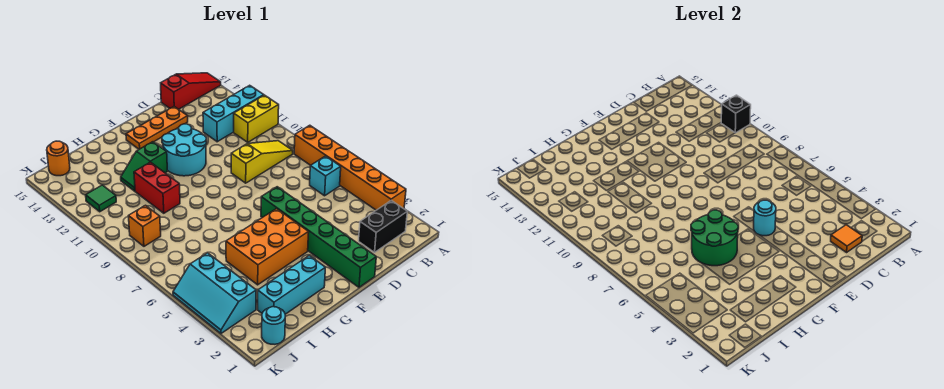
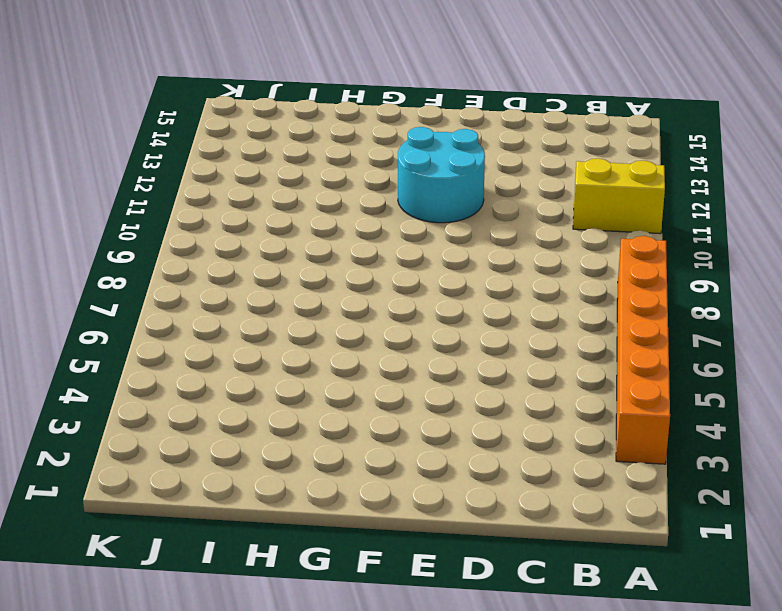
none -> cyan 1x3 brick [203,85,264,142]
none -> red 1x3 slope [161,73,221,109]
none -> black 1x2 brick [359,200,407,252]

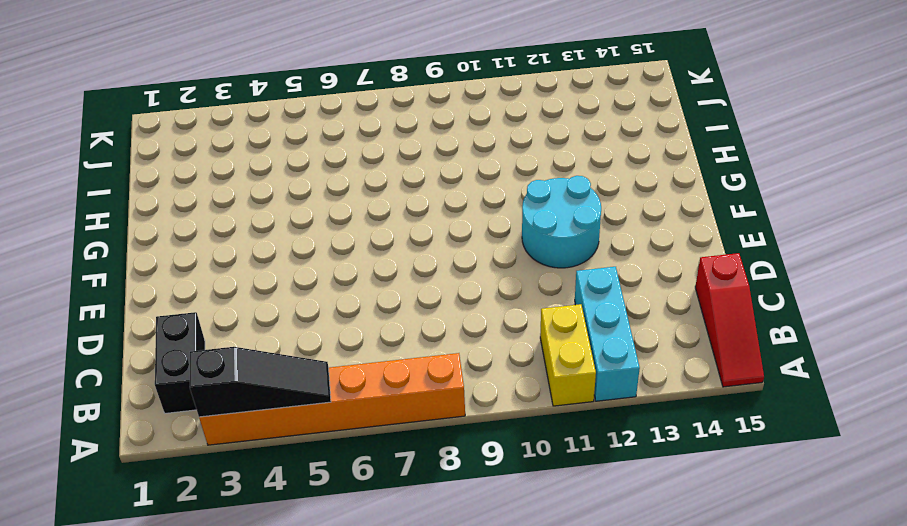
black 1x3 slope [190,347,331,417] -> none
none -> cyan 1x1 brick [310,156,341,196]
none -> yellow 1x3 slope [231,141,293,183]
none -> orange 1x3 plate [126,107,188,149]

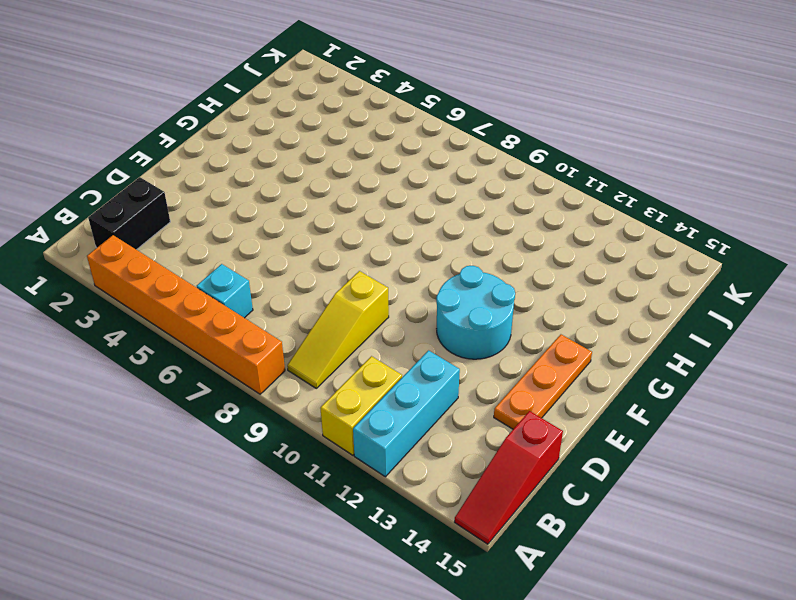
none -> green 1x6 brick [261,187,376,287]
none -> orange 2x3 brick [226,209,309,285]
none -> cyan 1x3 brick [258,256,325,314]

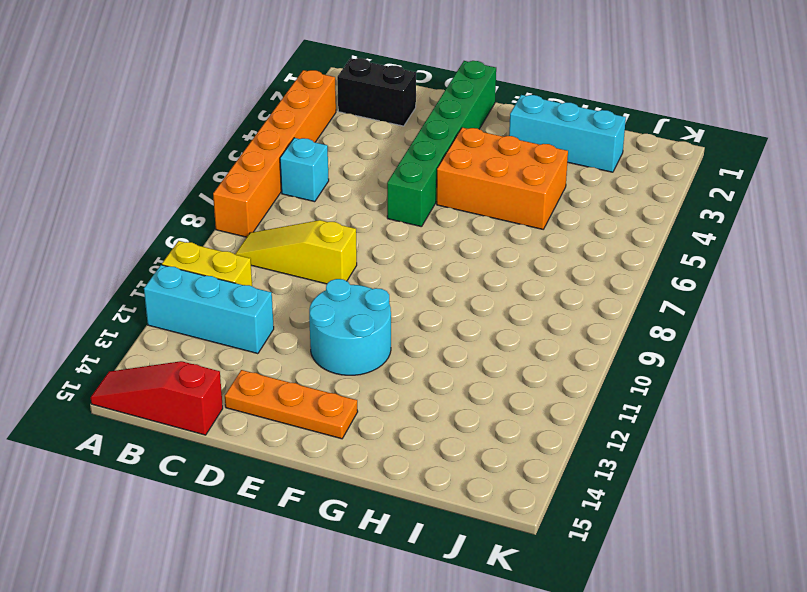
none -> green 1x2 slope [121,142,167,191]
none -> red 1x2 brick [134,162,180,213]
none -> cyan 1x1 round brick [262,307,285,344]

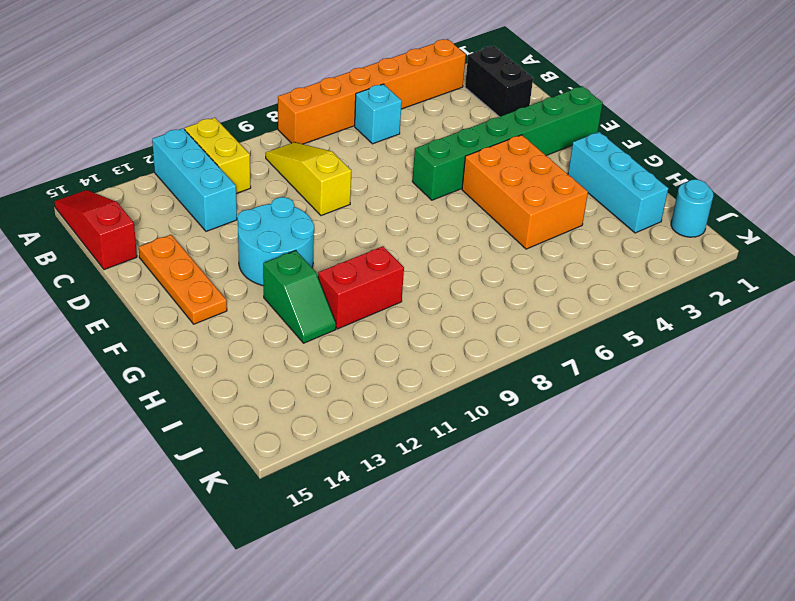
none -> cyan 2x3 slope [173,253,256,333]
none -> orange 1x1 brick [128,205,161,246]
none -> green 1x1 tile [86,185,116,212]

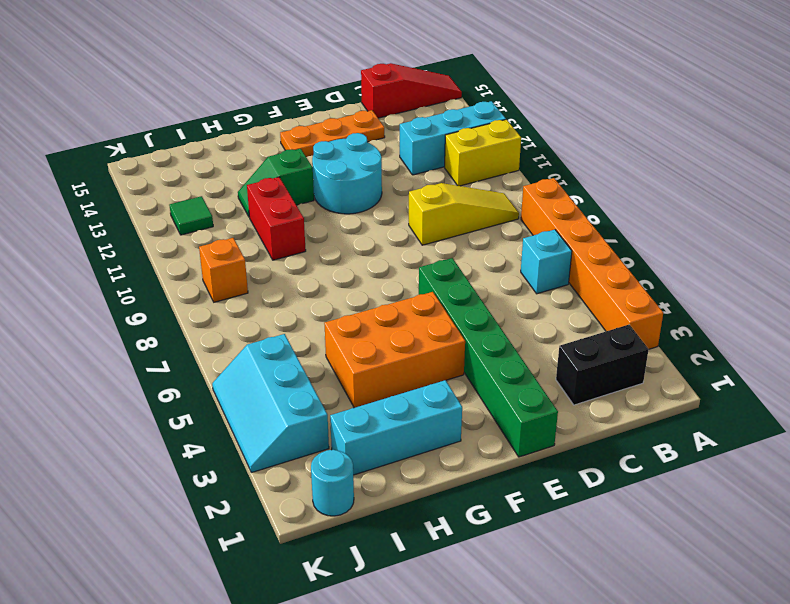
none -> orange 1x1 round brick [47,141,70,176]
none -> black 1x1 brick [721,95,751,133]
none -> orange 1x1 tile [831,225,862,252]

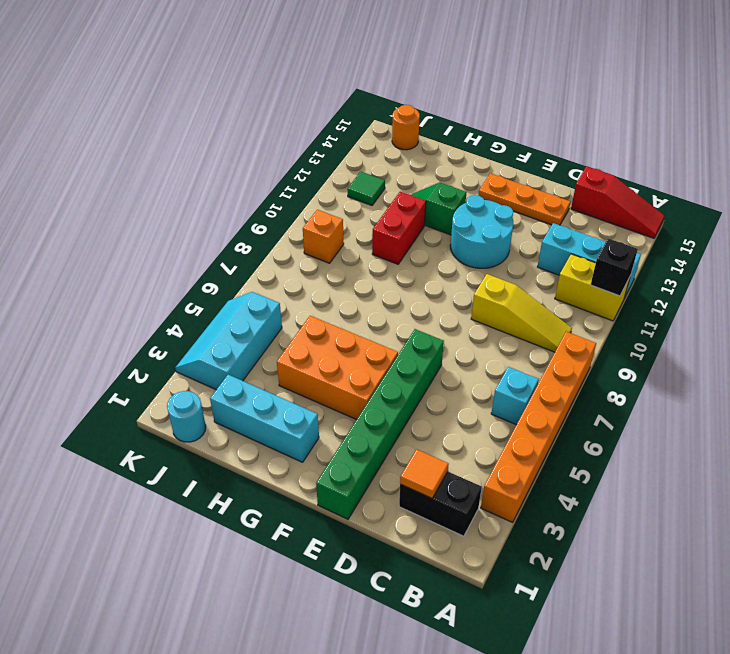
none -> cyan 1x1 round brick [754,200,776,236]
none -> green 2x2 round brick [691,210,738,266]

